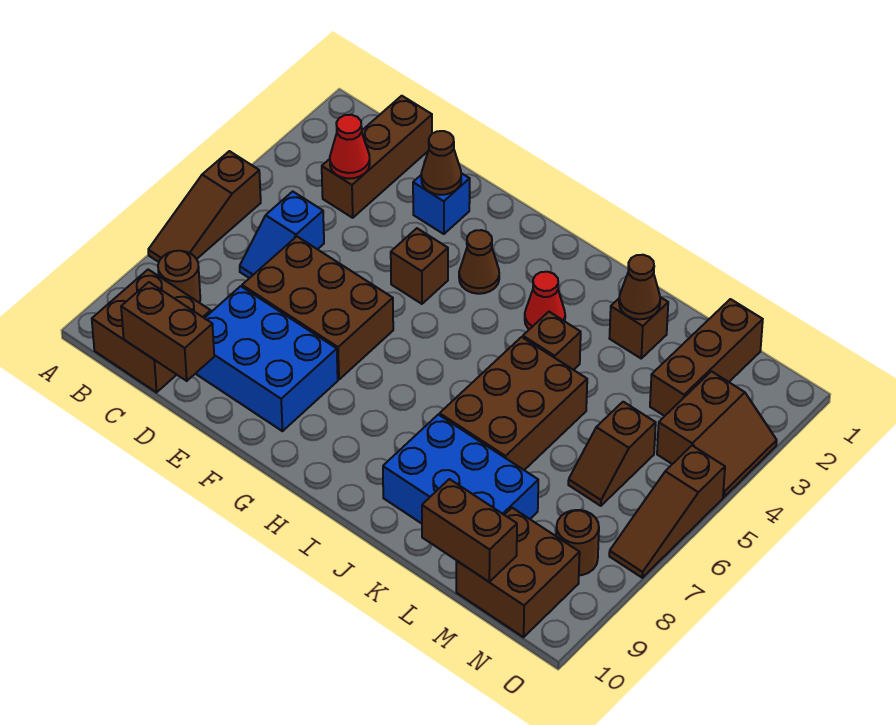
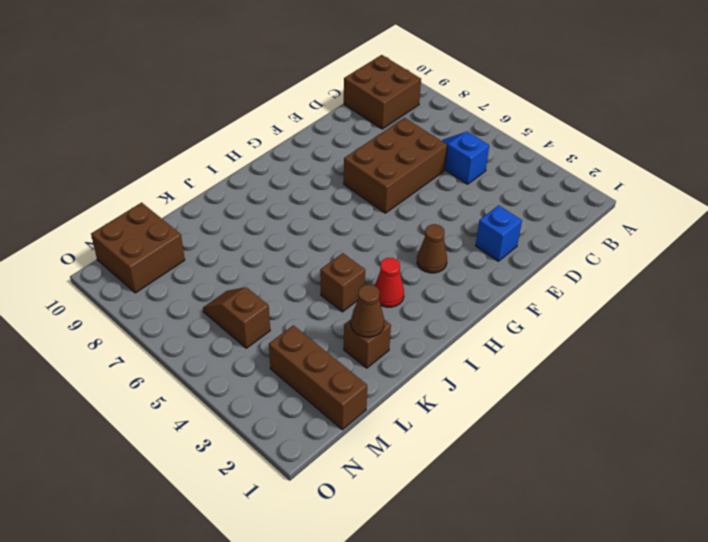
none -> brown 1x3 slope [148,151,261,262]
none -> brown 1x1 round brick [158,251,200,303]
none -> brown 1x3 brick [322,96,432,218]

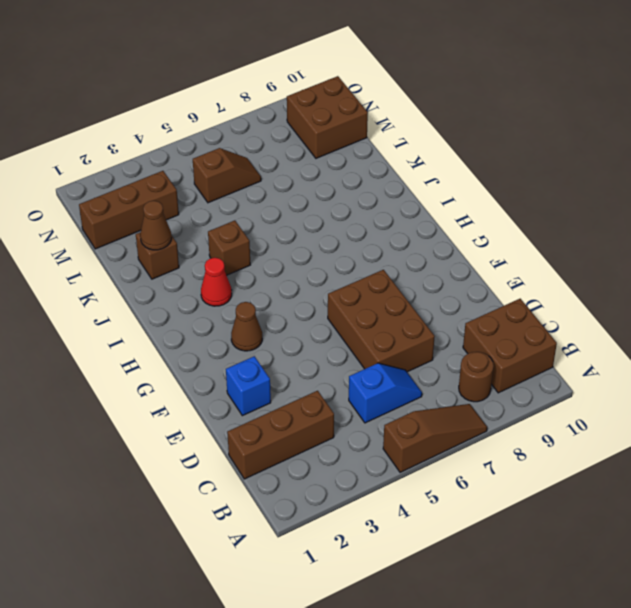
none -> blue 2x3 brick [196,286,338,431]
none -> brown 1x1 brick [391,228,448,304]
none -> brown 2x3 brick [440,337,587,470]

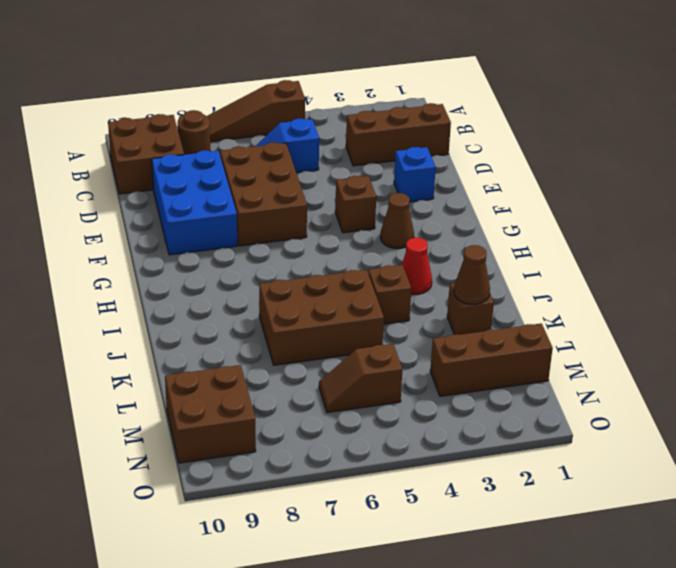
none -> blue 2x3 brick [383,415,538,524]
none -> brown 2x2 slope [657,371,777,497]
none -> brown 1x1 round brick [556,510,599,575]

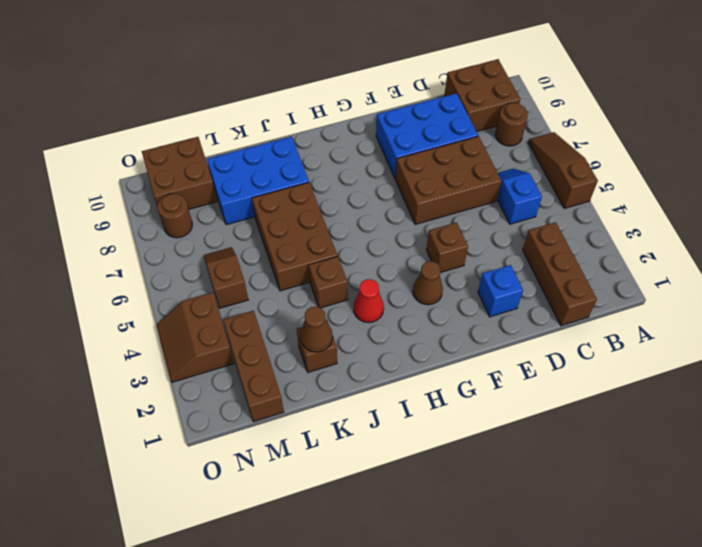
none -> brown 1x3 slope [609,446,725,578]
none -> red 1x1 cone [330,115,370,179]
none -> brown 1x2 brick [121,282,214,381]

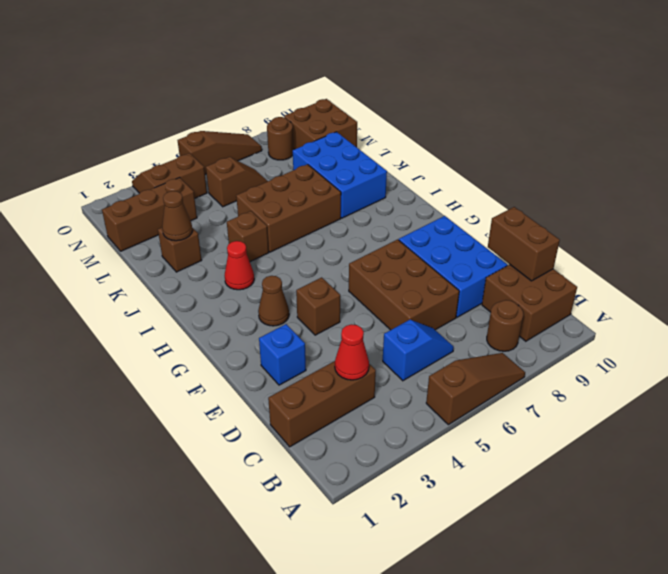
none -> brown 1x1 cone [421,131,461,195]
none -> brown 1x2 brick [422,479,517,582]

